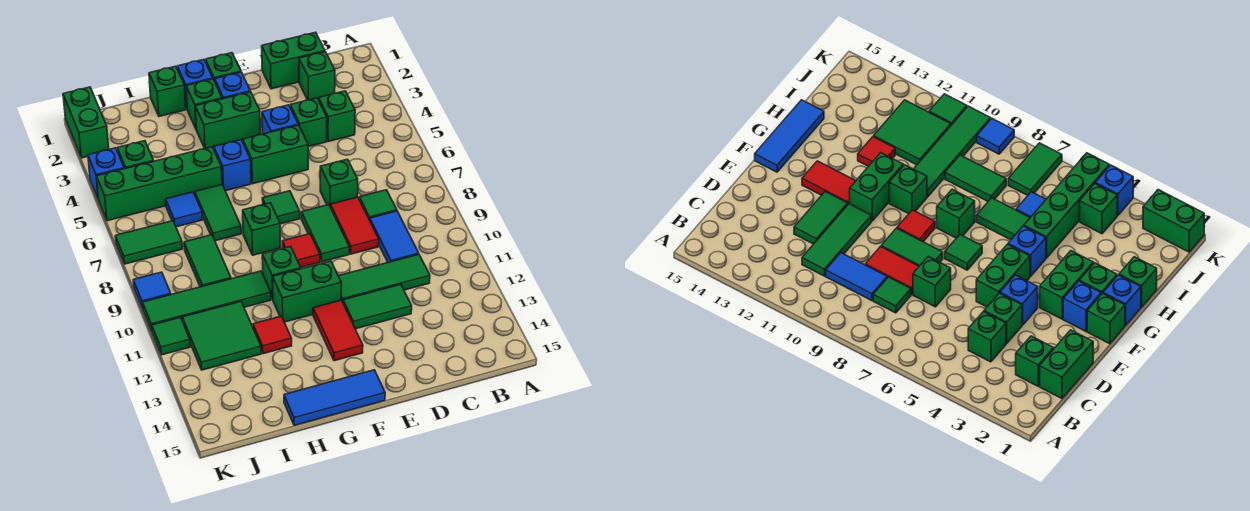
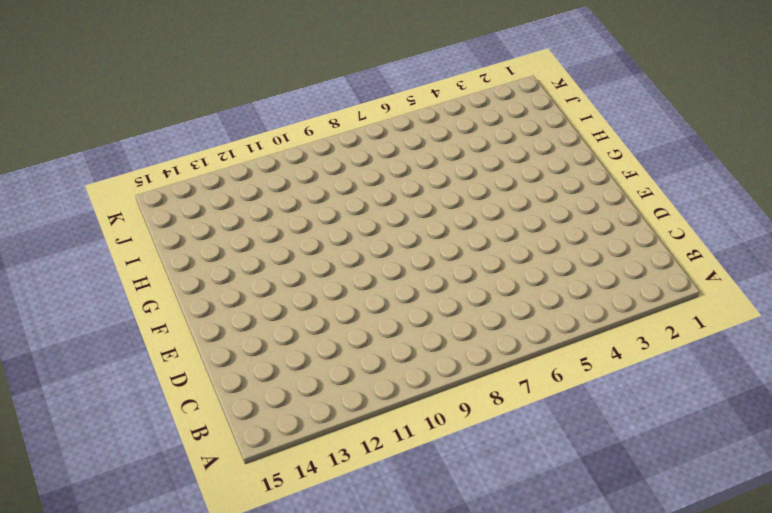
none -> green 1x2 brick [262,32,325,89]
none -> green 1x1 brick [299,52,335,100]
none -> green 1x1 brick [319,91,355,142]
none -> green 1x1 tile [359,190,397,220]

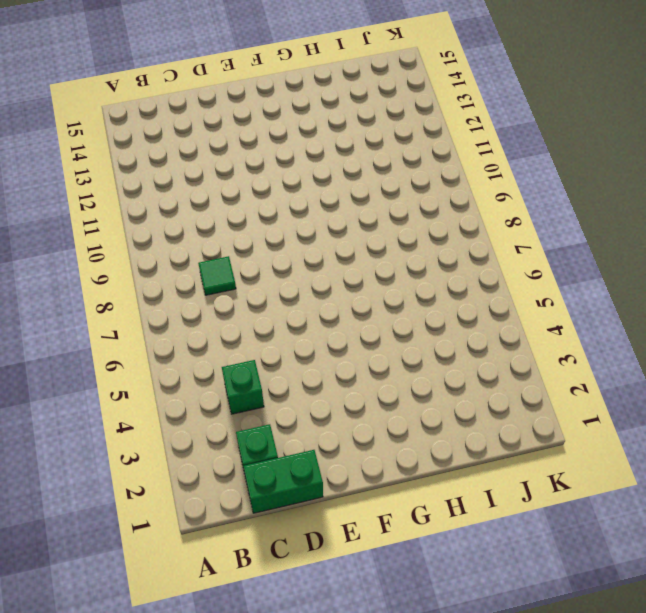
none -> blue 1x2 tile [370,211,419,262]
none -> green 1x3 tile [339,254,430,302]
none -> green 1x1 brick [290,98,327,147]
none -> green 1x1 brick [320,159,358,205]

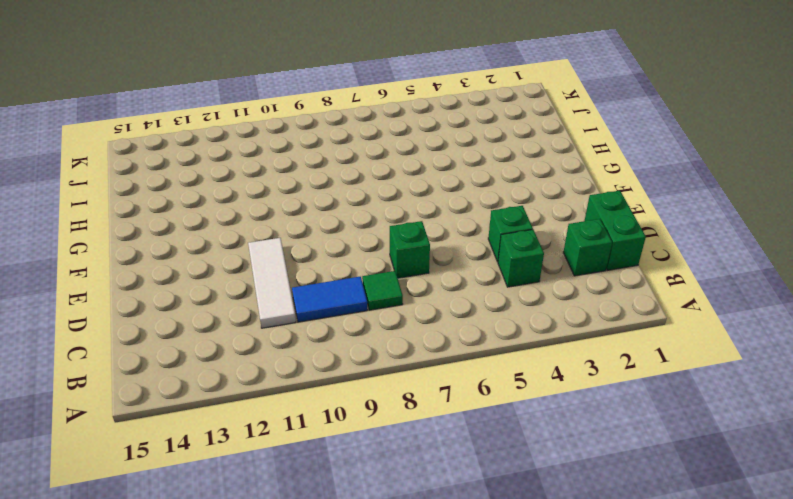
white 1x3 tile [248,238,296,328] -> green 1x3 tile [339,254,430,302]
none -> red 1x2 tile [330,197,379,254]
none -> green 1x2 tile [343,284,412,329]
none -> blue 1x1 brick [262,105,298,134]
none -> green 1x2 brick [243,125,308,184]

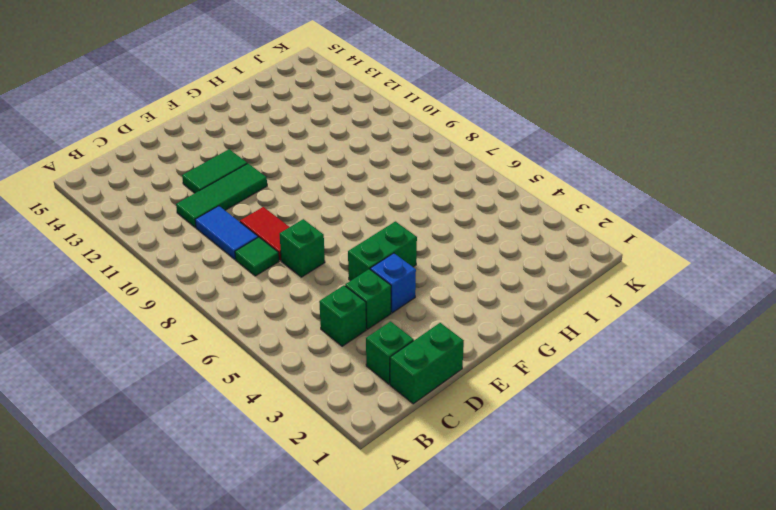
none -> green 1x2 tile [301,205,349,262]
none -> green 1x1 brick [206,53,241,81]
none -> blue 1x1 brick [215,72,251,99]
none -> green 1x2 brick [195,92,261,149]

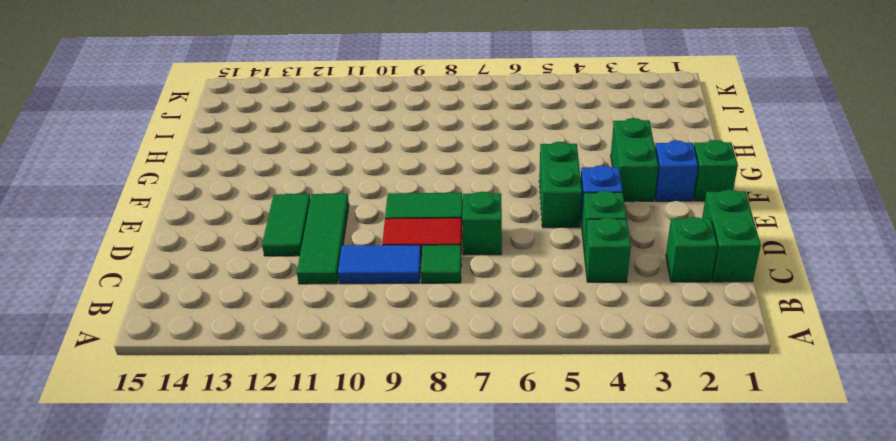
none -> green 1x1 tile [262,191,300,224]
none -> red 1x1 tile [282,234,320,267]
none -> green 1x2 brick [273,261,341,322]
none -> red 1x2 tile [313,300,363,361]

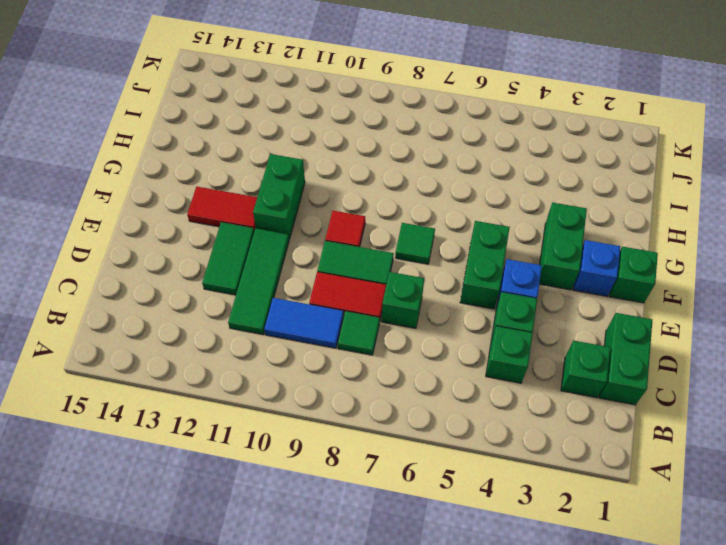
none -> blue 1x3 tile [284,370,385,425]
none -> blue 1x1 brick [177,60,213,108]
none -> green 1x1 brick [186,79,222,128]
none -> blue 1x1 brick [214,140,251,191]

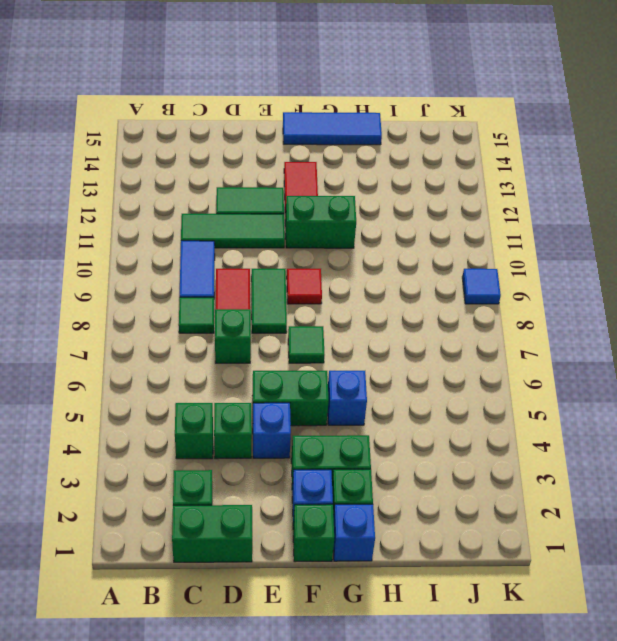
none -> green 1x1 brick [243,203,280,255]
none -> green 1x1 brick [262,246,301,300]
none -> green 1x1 brick [149,66,186,116]
none -> green 1x4 brick [97,147,222,221]

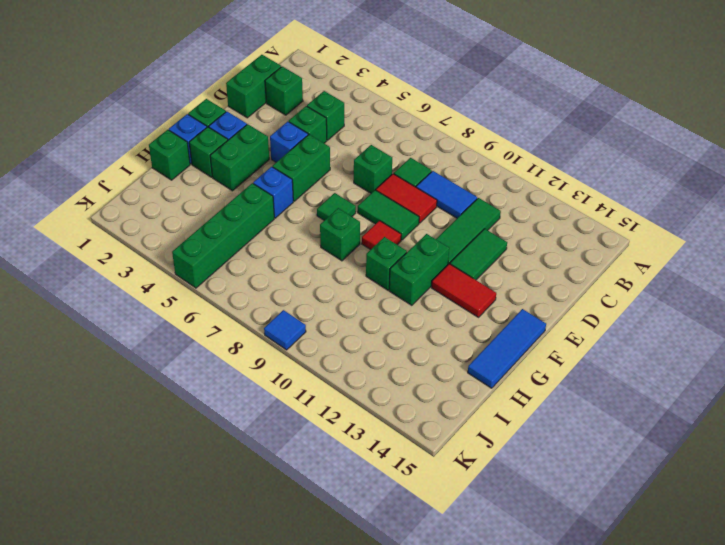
none -> green 1x2 tile [195,185,241,241]
none -> green 1x4 tile [142,271,271,331]
none -> red 1x1 tile [253,316,292,354]
none -> blue 1x1 tile [166,192,203,227]

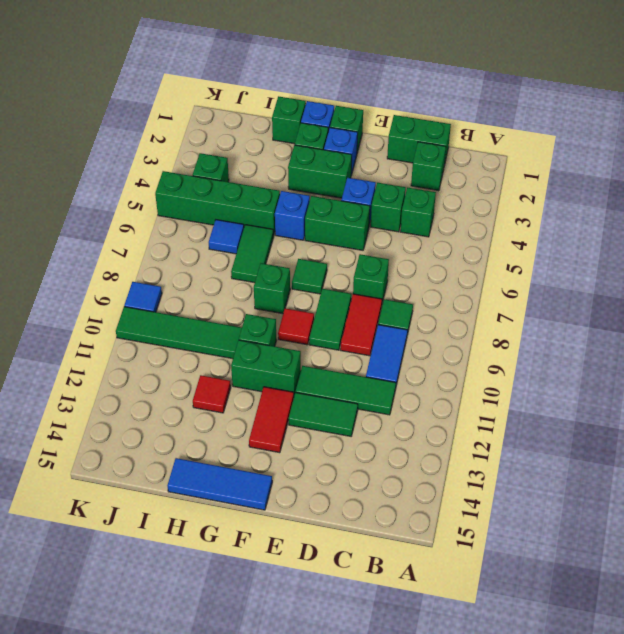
none -> green 1x2 tile [184,235,231,287]
none -> green 2x2 tile [182,302,261,370]
none -> green 1x2 tile [115,221,182,264]
none -> green 1x2 brick [63,87,109,158]

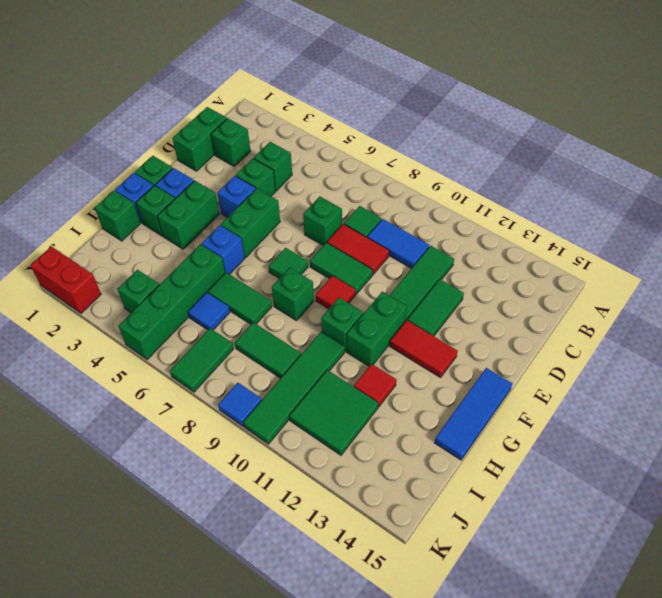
red 1x2 brick [31,246,101,313] -> green 1x2 brick [63,87,109,158]
none -> blue 1x1 brick [88,148,124,198]
none -> green 1x1 tile [152,317,190,355]

